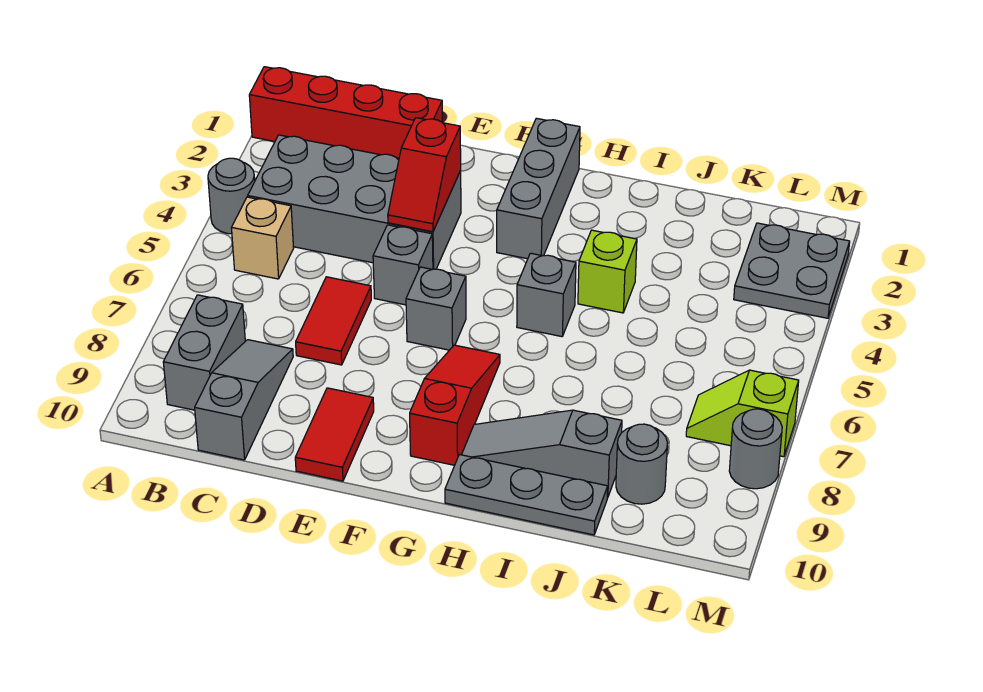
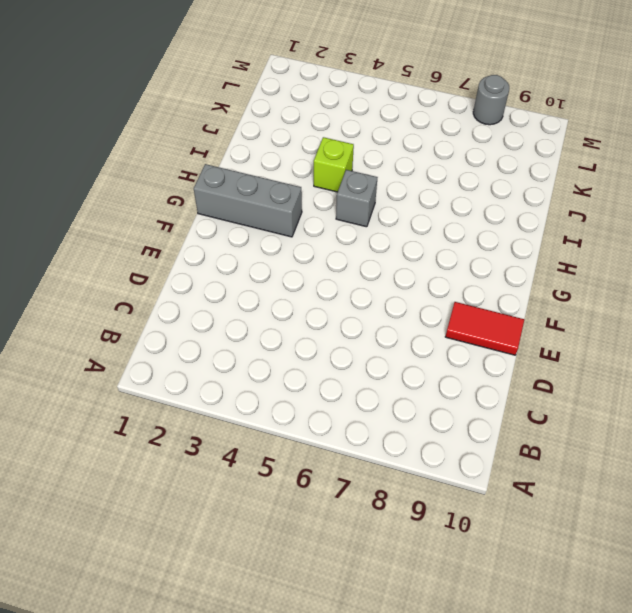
none -> red 1x4 brick [249,67,442,158]
none -> grey 1x1 round brick [208,158,255,234]
none -> grey 2x4 brick [248,135,461,269]

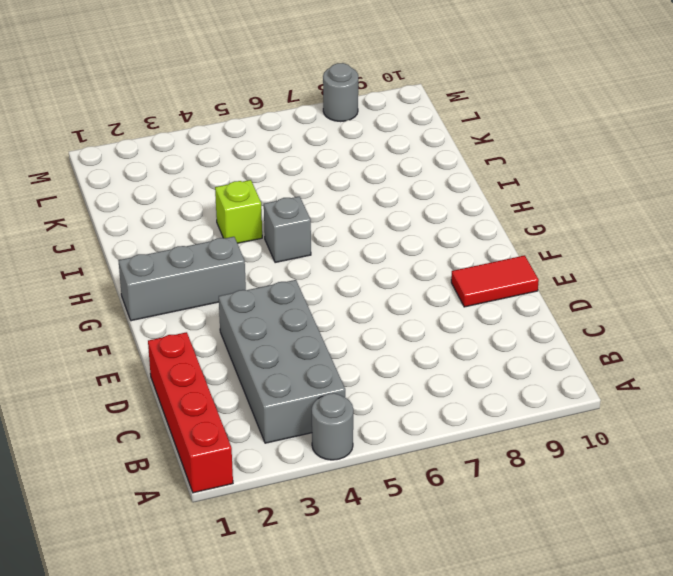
none -> tan 1x1 brick [231,197,294,279]
none -> grey 1x2 brick [163,295,245,410]
none -> grey 1x3 slope [195,340,293,460]

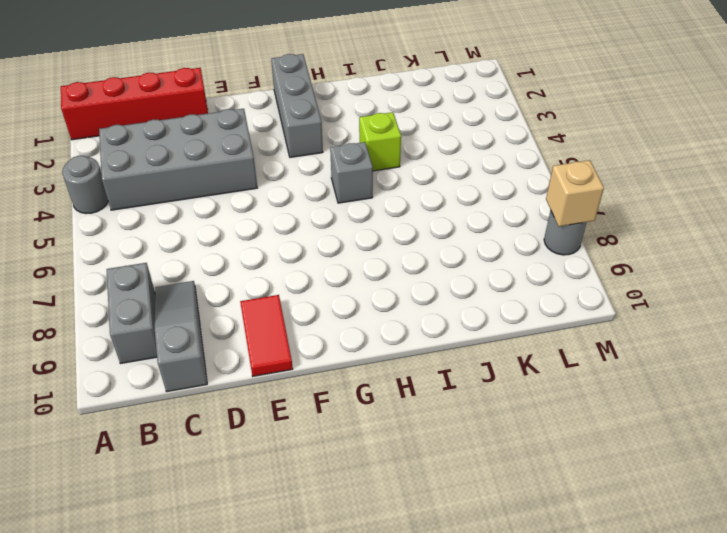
tan 1x1 brick [546,160,604,227] -> tan 1x1 brick moved to [231,197,294,279]
none -> red 1x2 tile [296,277,371,365]
none -> grey 1x1 brick [373,225,433,305]
none -> grey 1x1 brick [406,267,466,350]

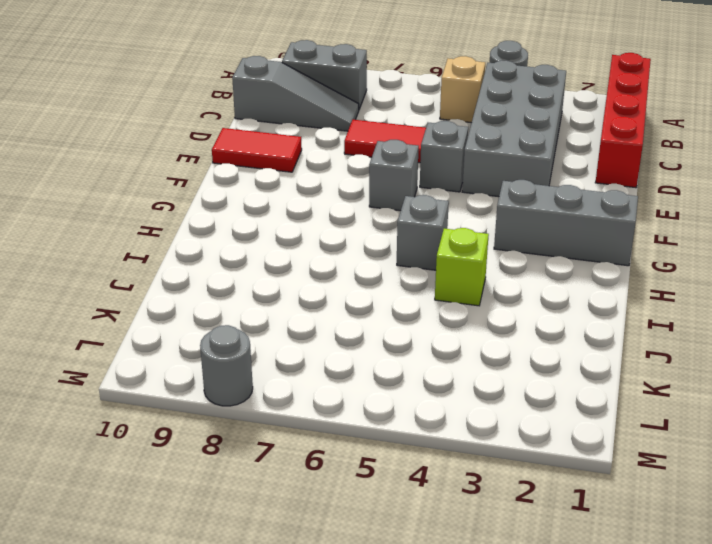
none -> red 1x3 slope [410,345,500,465]
none -> grey 1x3 slope [462,410,622,498]
none -> grey 1x3 plate [445,454,608,535]

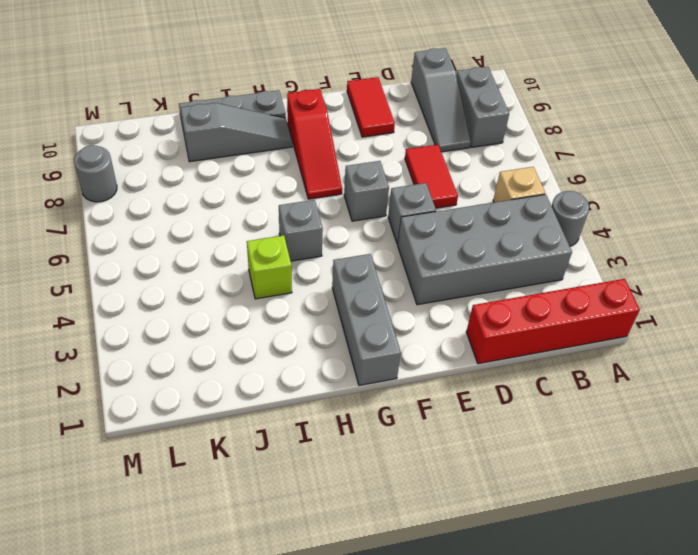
none -> grey 1x1 round brick [616,424,668,504]
none -> grey 2x2 plate [734,223,850,318]
none -> lime 1x2 slope [686,370,799,457]

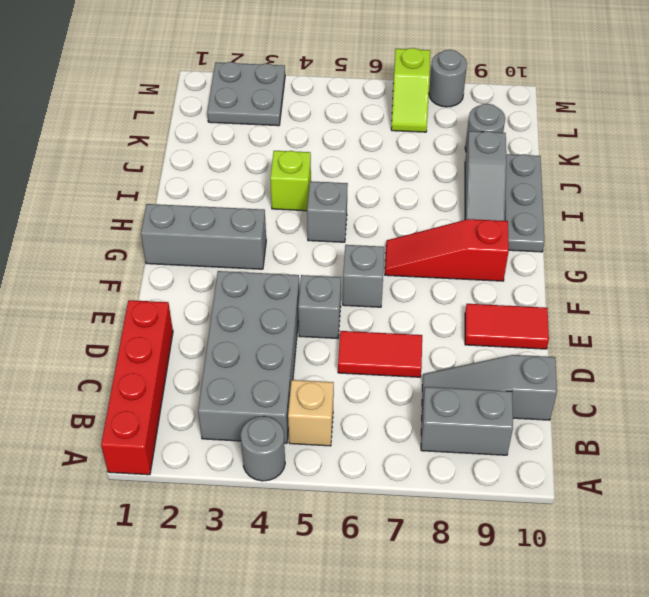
none -> red 1x2 slope [388,118,461,232]

